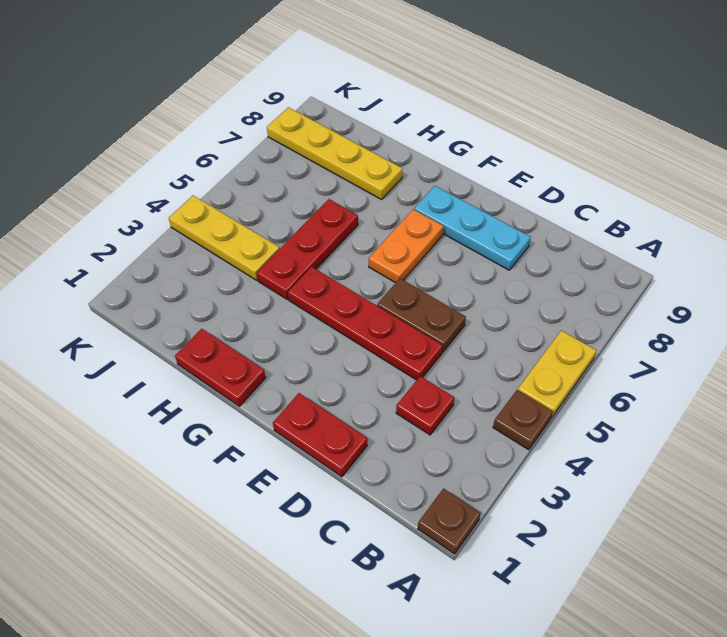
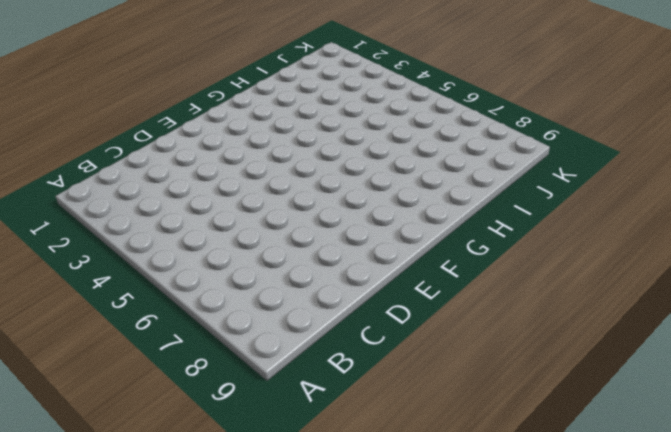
none -> brown 1x1 plate [418,489,481,554]
none -> brown 1x1 plate [493,390,553,450]
none -> yellow 1x2 plate [518,330,596,418]

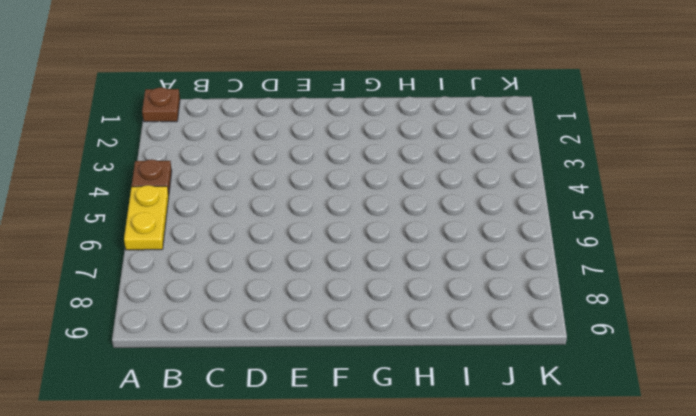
none -> red 1x1 plate [396,376,454,435]
none -> red 1x2 plate [273,393,367,477]
none -> red 1x4 plate [288,267,443,380]

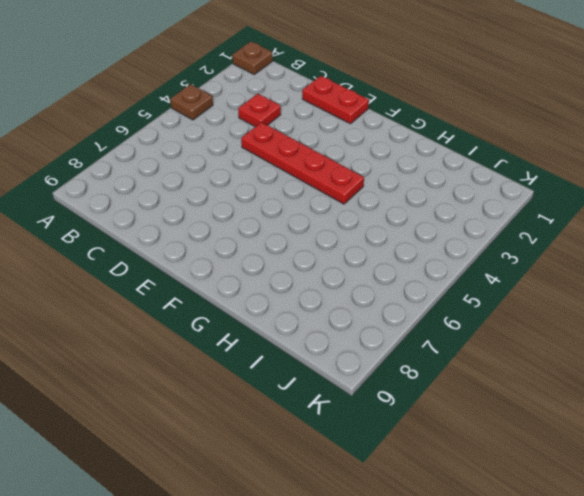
none -> yellow 1x2 plate [518,330,596,418]
none -> brown 1x2 plate [377,279,466,352]
none -> cyan 1x3 plate [414,186,531,270]

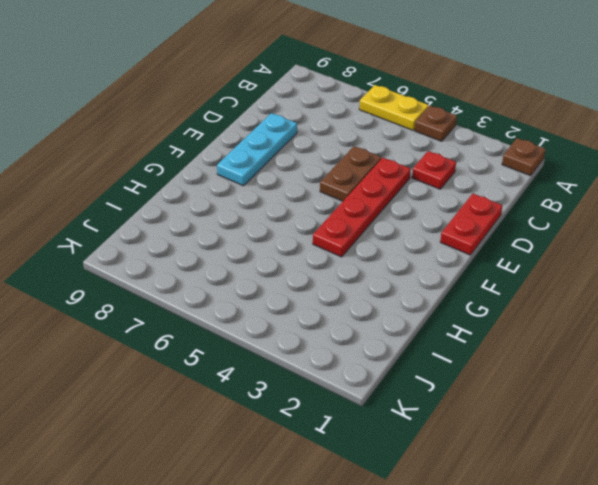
none -> orange 1x2 plate [369,209,443,283]
none -> red 1x2 plate [175,329,266,406]
none -> red 1x3 plate [257,199,358,299]

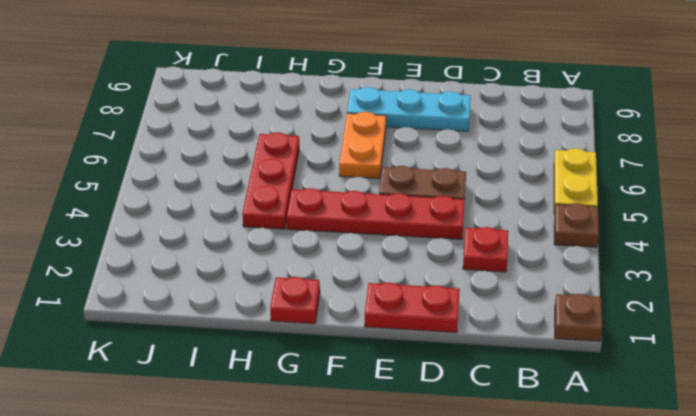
red 1x1 plate [270,277,320,324] -> red 1x2 plate [175,329,266,406]
none -> yellow 1x4 plate [267,107,402,200]
none -> yellow 1x3 plate [169,196,279,280]

